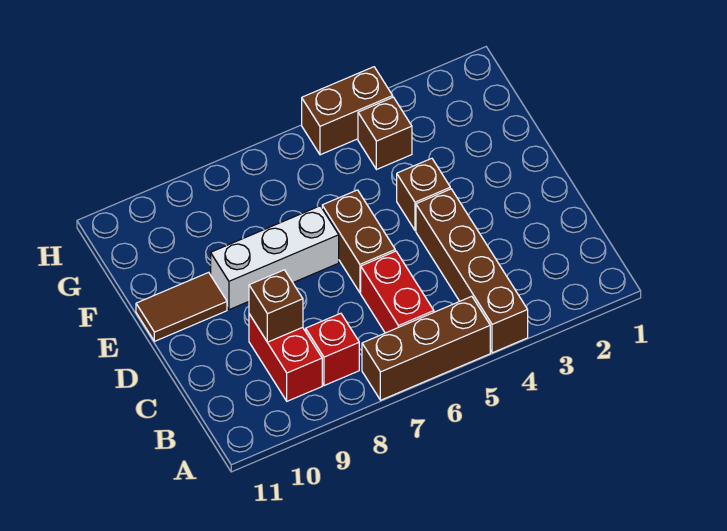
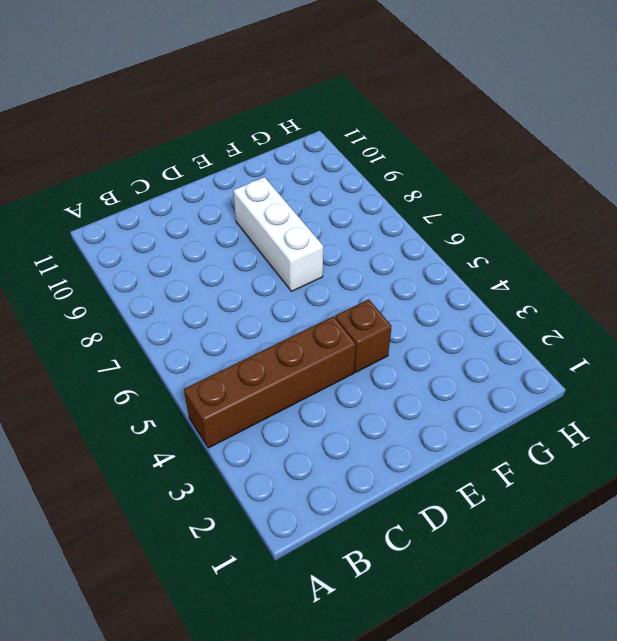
none -> brown 1x3 brick [362,296,490,400]
none -> red 1x2 brick [361,251,434,333]
none -> red 1x1 brick [306,313,359,386]

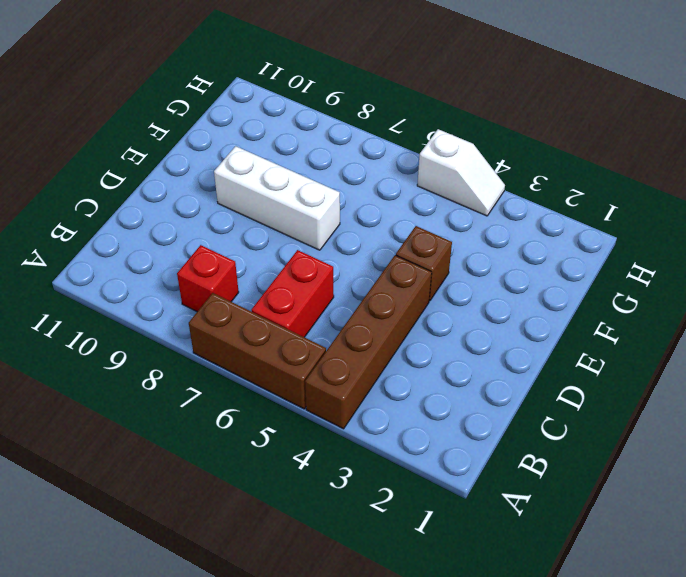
white 1x2 slope [417,129,505,216] -> brown 1x2 brick [302,67,393,155]
none -> red 1x2 brick [249,314,322,401]
none -> brown 1x2 brick [322,190,395,293]
none -> brown 1x2 tile [136,272,227,341]

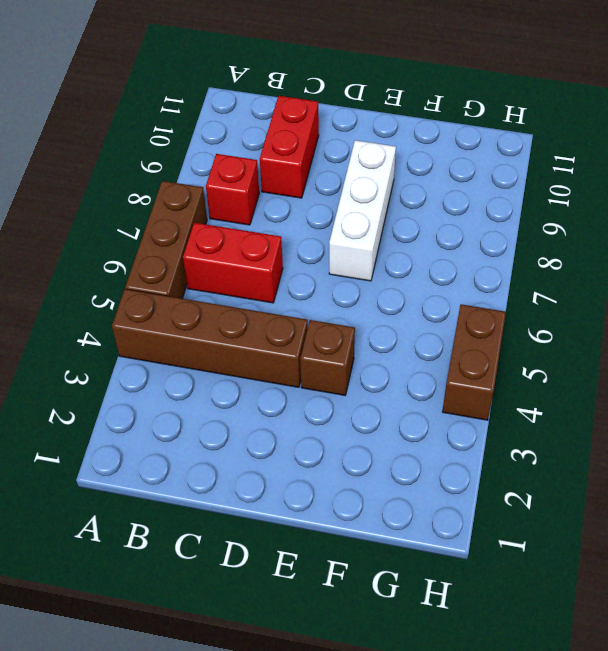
red 1x2 brick [260,96,319,198] -> red 1x2 brick turned to [249,314,322,401]
none -> brown 1x2 brick [322,190,395,293]
none -> brown 1x2 tile [136,272,227,341]
none -> brown 1x1 brick [358,97,412,170]

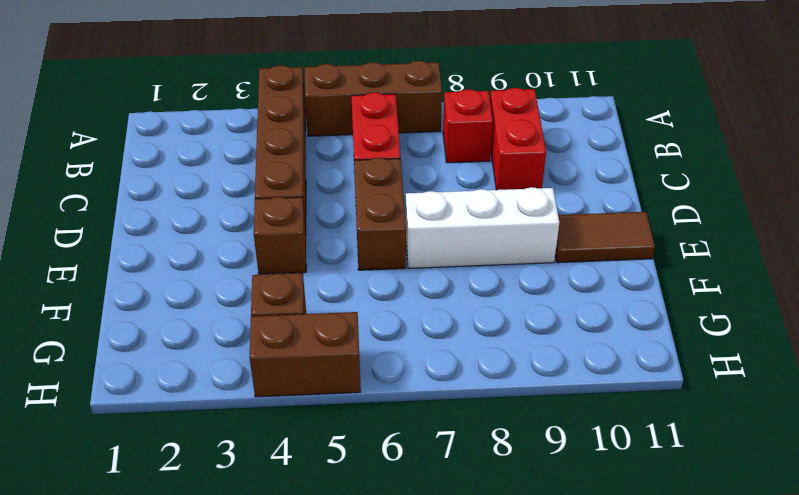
none -> brown 1x1 brick [249,270,303,342]

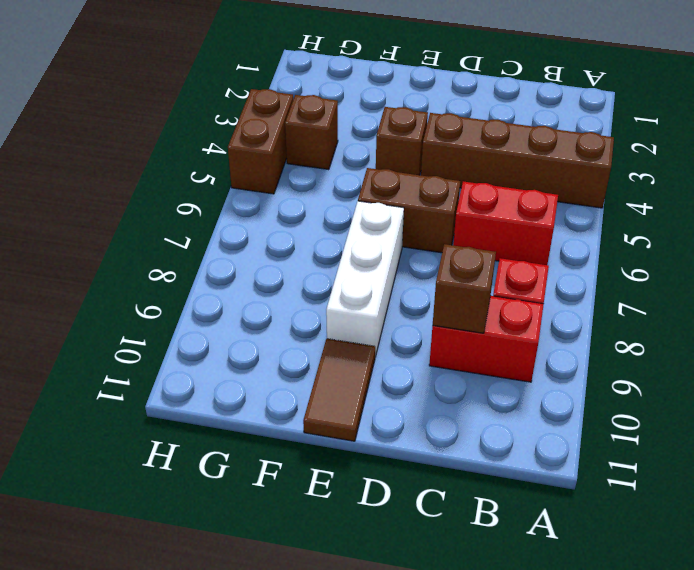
none -> brown 1x3 brick [362,296,490,400]

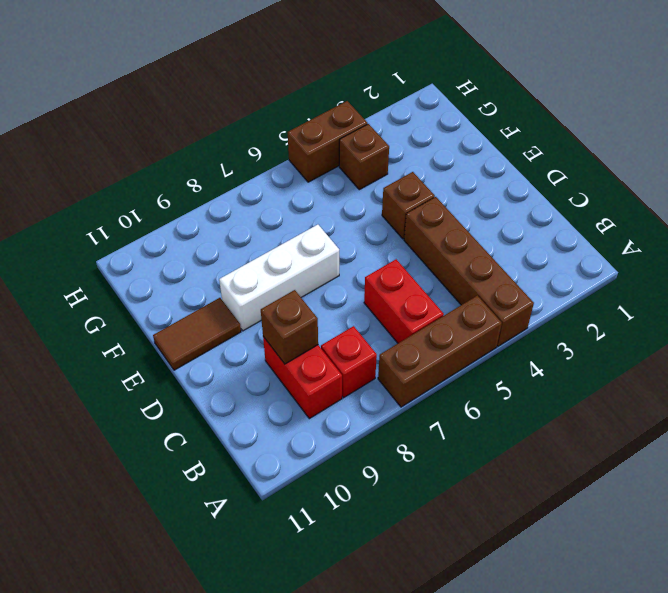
none -> brown 1x2 brick [322,190,395,293]

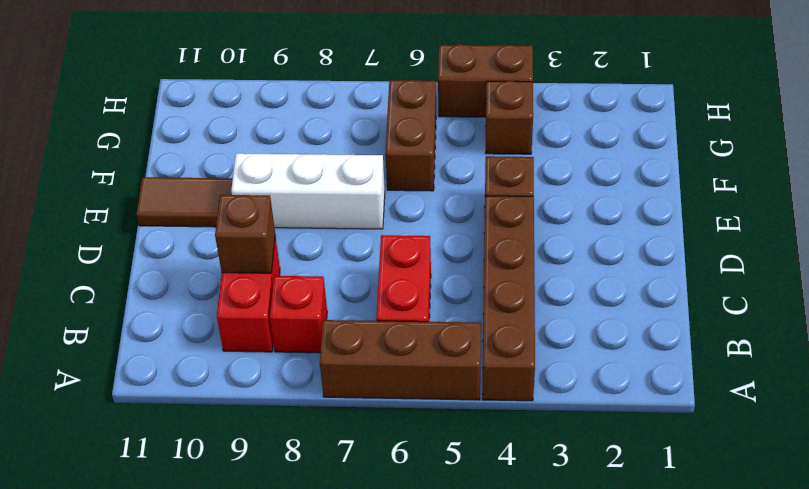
brown 1x2 brick [385,80,436,191] -> brown 1x2 brick moved to [322,190,395,293]

